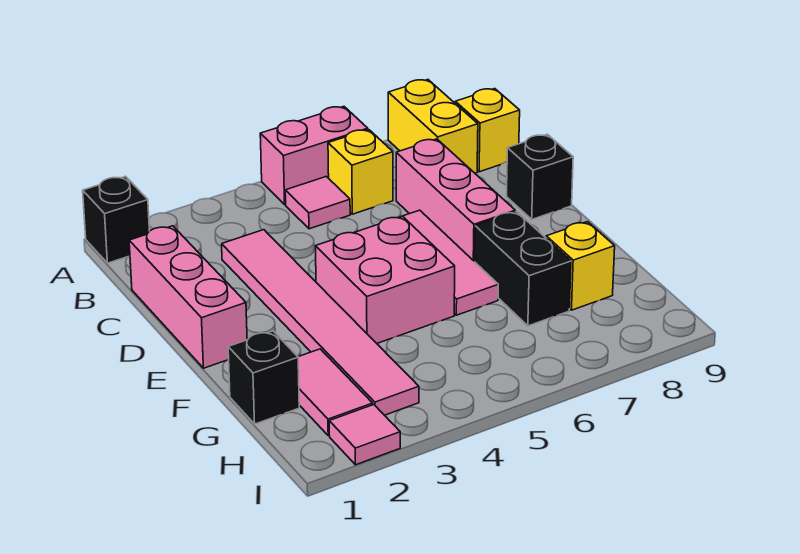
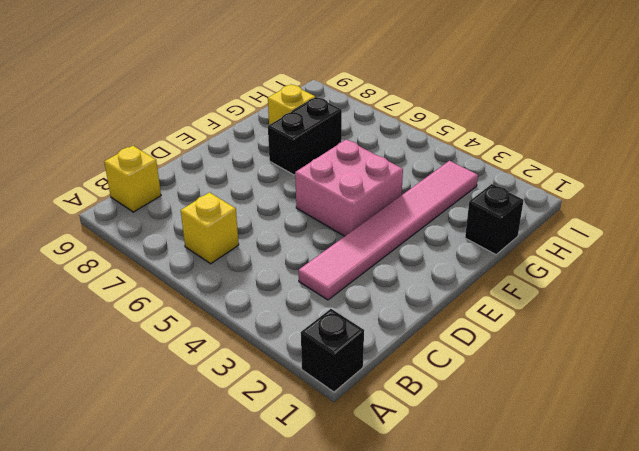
none -> pink 1x2 brick [260,107,368,204]
none -> yellow 1x2 brick [388,80,478,173]
none -> pink 1x1 tile [285,176,350,229]

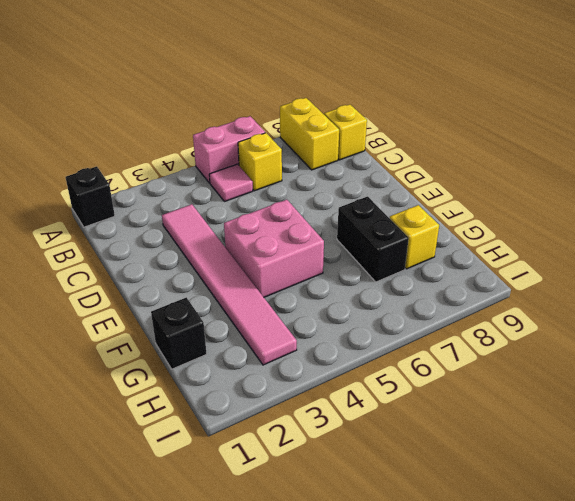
none -> pink 1x3 brick [129,226,247,368]
none -> pink 1x3 brick [396,139,515,262]
none -> pink 1x3 tile [403,210,498,315]

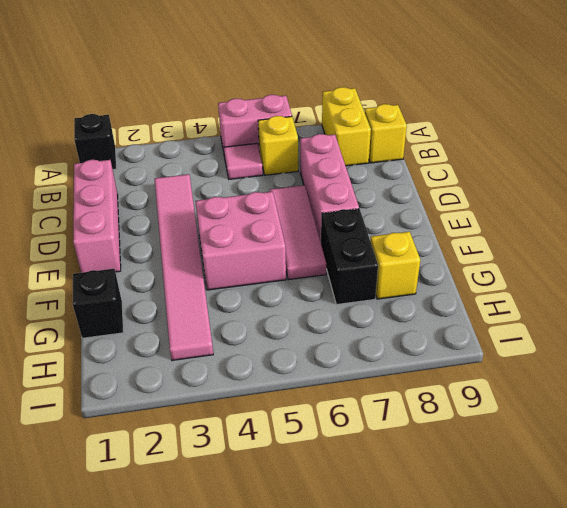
none -> black 1x1 brick [506,134,573,219]
none -> pink 1x2 tile [298,349,373,436]
none -> pink 1x1 tile [329,405,400,465]

